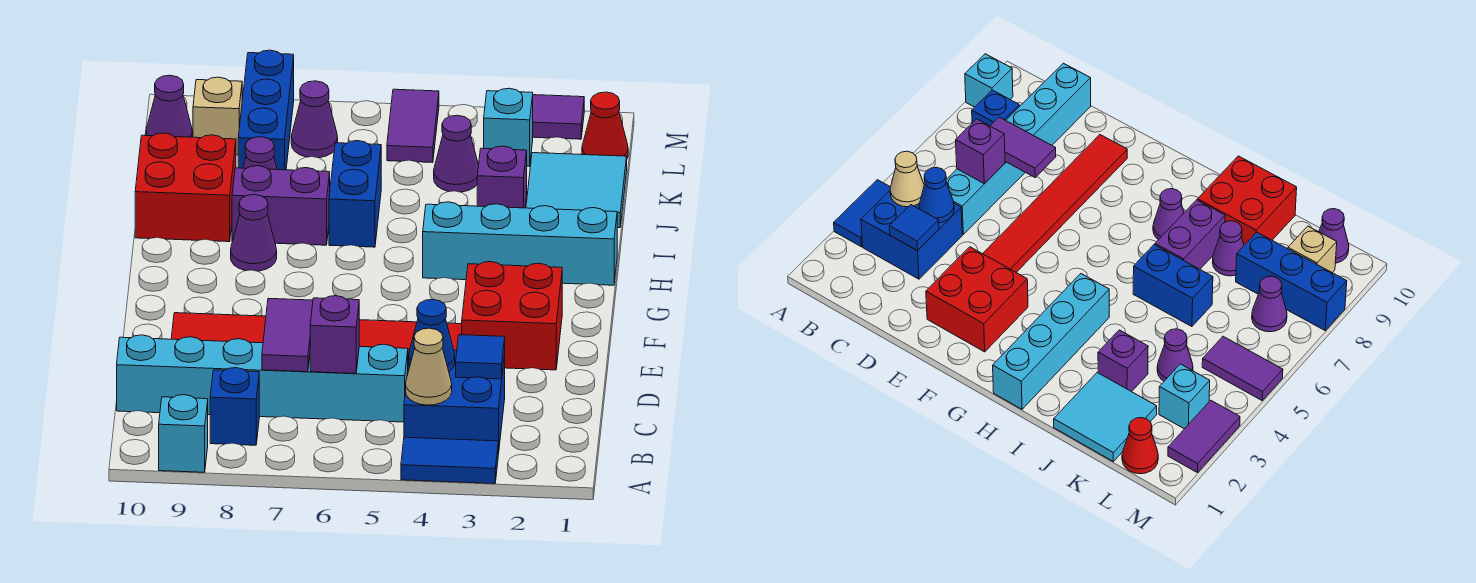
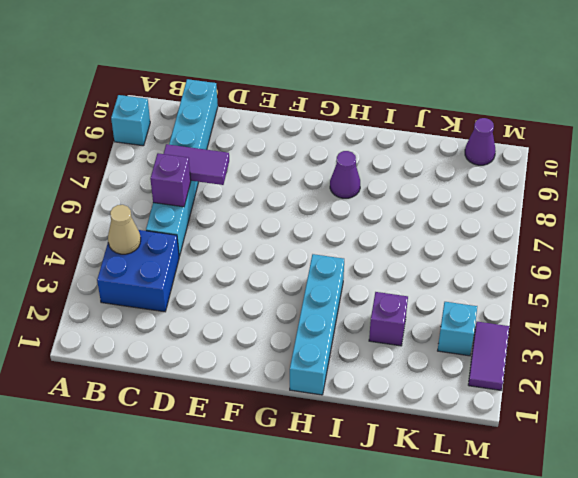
none -> blue 1x2 tile [401,437,498,484]
none -> blue 1x1 brick [210,368,259,445]
none -> red 2x2 brick [462,262,562,370]

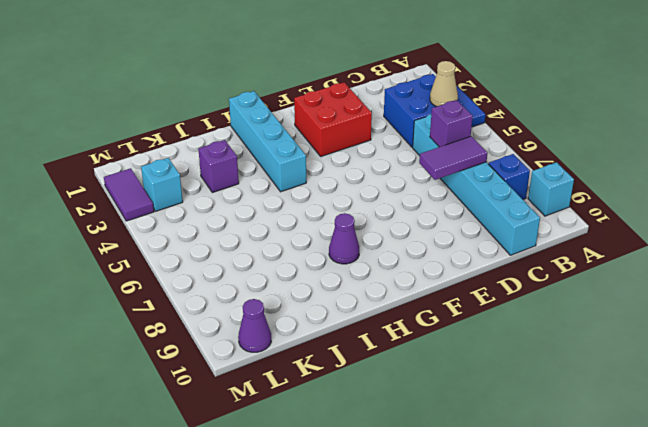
none -> red 1x6 tile [171,313,462,363]
none -> blue 1x2 brick [329,141,381,247]
none -> purple 1x2 brick [232,166,330,245]

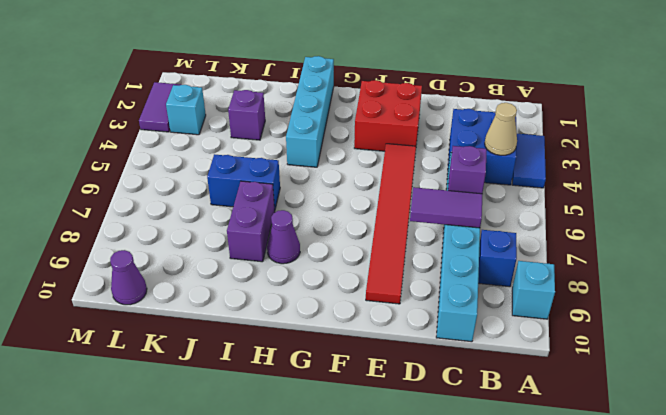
none -> red 2x2 brick [135,133,236,242]
none -> cyan 2x2 tile [526,153,627,228]
none -> purple 1x1 cone [243,137,277,170]

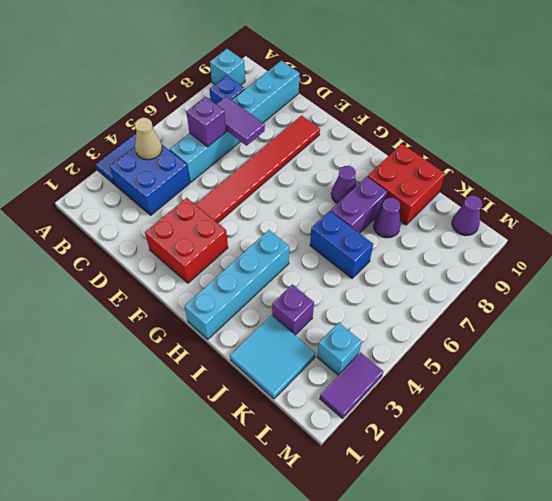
none -> purple 1x1 cone [434,115,479,192]
none -> blue 1x3 brick [238,50,294,170]
none -> red 1x1 cone [582,92,628,158]

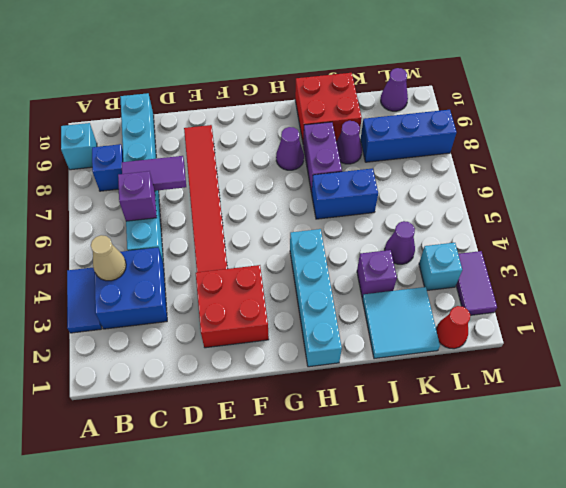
none -> purple 1x2 tile [387,89,439,163]
none -> purple 1x1 cone [291,81,338,158]
none -> tan 1x1 brick [193,77,242,155]

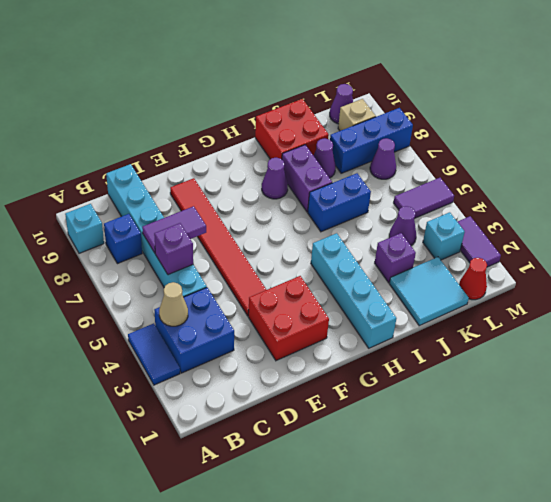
none -> blue 1x1 tile [456,335,505,379]
none -> blue 1x1 cone [409,299,455,371]

